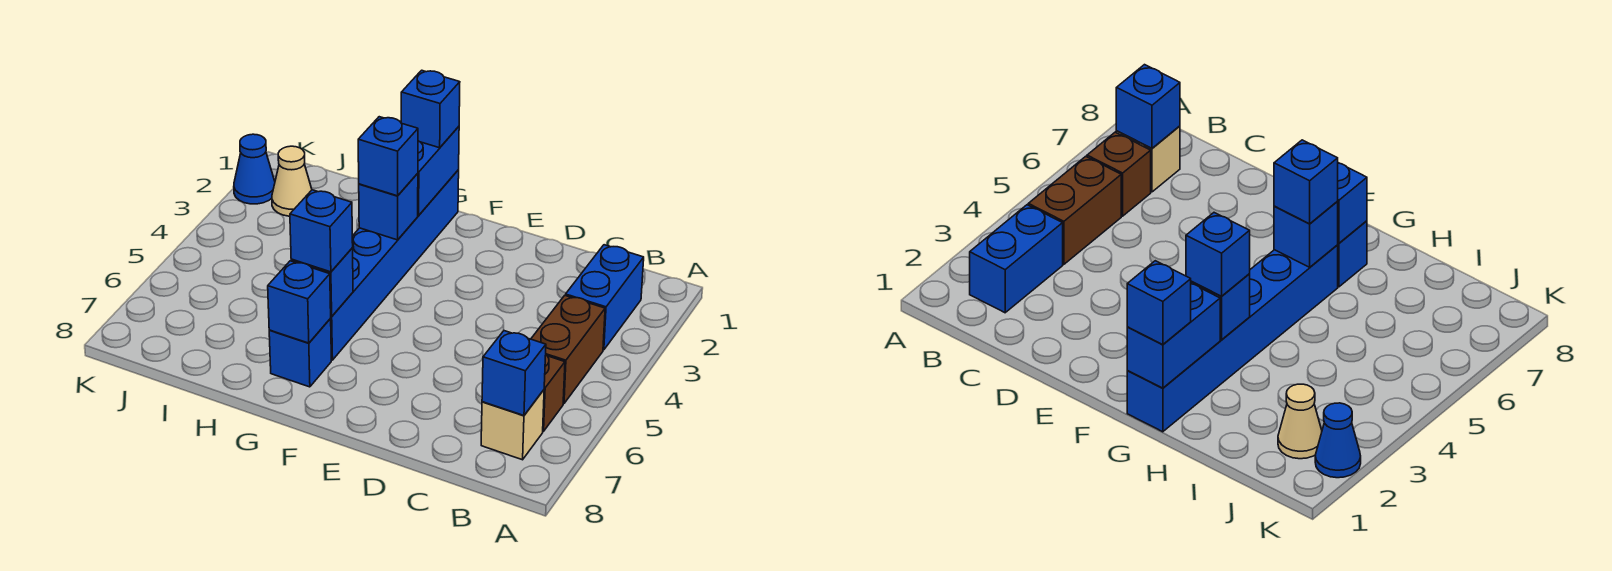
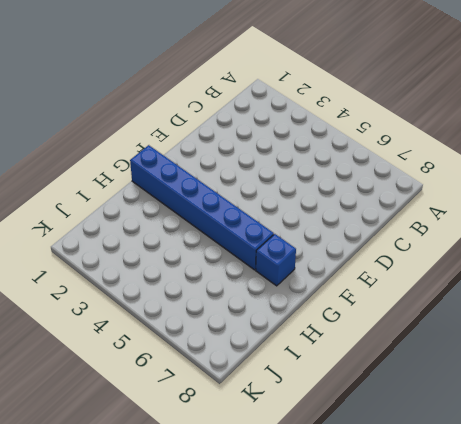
none -> blue 1x2 brick [566,245,644,350]
none -> brown 1x2 brick [531,295,605,404]
none -> brown 1x1 brick [543,355,565,431]

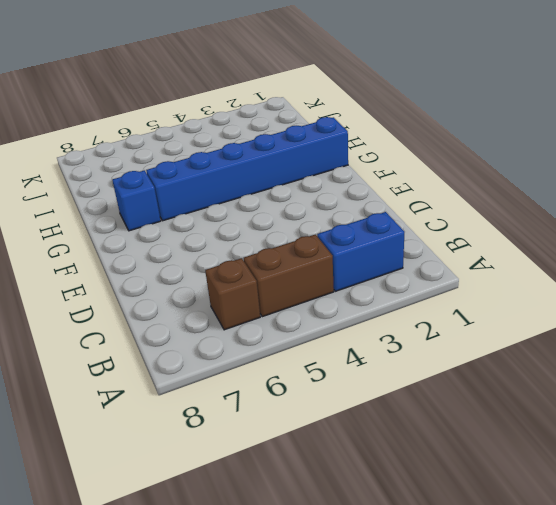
none -> tan 1x1 brick [481,390,544,460]
none -> tan 1x1 cone [272,146,312,216]
none -> blue 1x1 cone [234,134,275,204]

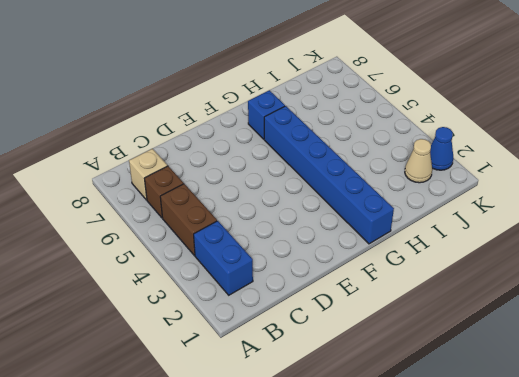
none -> blue 1x1 brick [482,331,546,416]
none -> blue 1x2 brick [418,126,459,215]
none -> blue 1x1 brick [359,173,418,240]

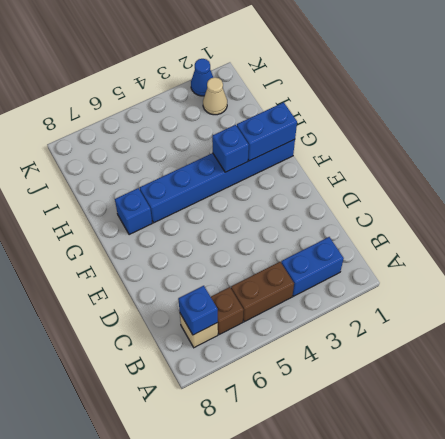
none -> blue 1x1 brick [291,248,353,316]
none -> blue 1x1 brick [268,261,331,343]
none -> blue 1x1 brick [401,70,460,148]

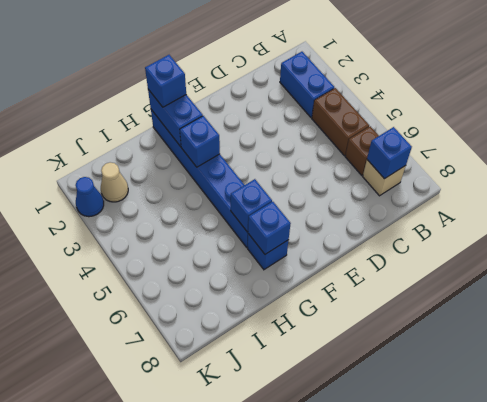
none -> blue 1x1 brick [358,117,418,196]
none -> blue 1x1 brick [290,190,353,272]

